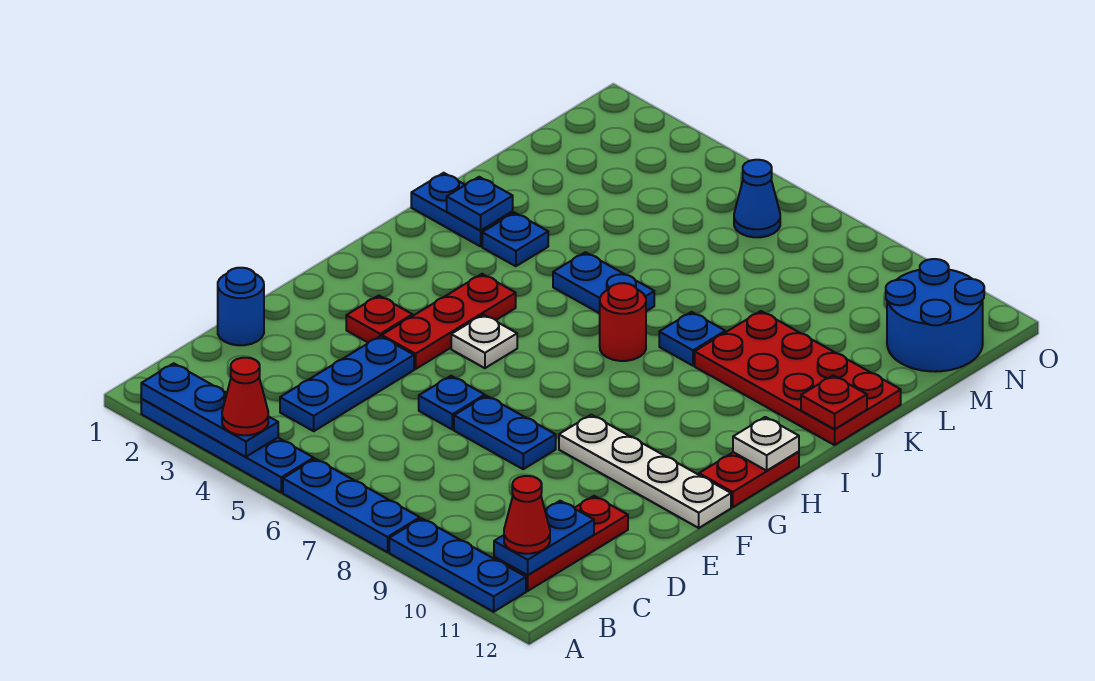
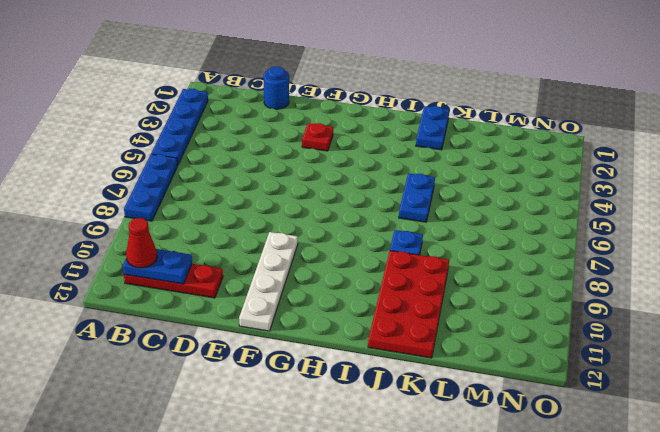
none -> blue 1x3 plate [389,518,526,612]
none -> blue 1x3 plate [280,336,414,431]
none -> blue 1x1 plate [419,376,485,430]

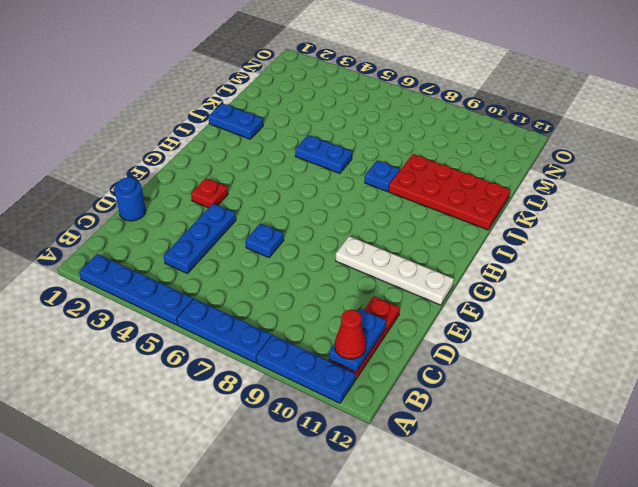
none -> blue 1x2 plate [454,396,556,469]
none -> red 1x3 plate [382,274,516,369]
none -> white 1x1 plate [451,315,517,368]

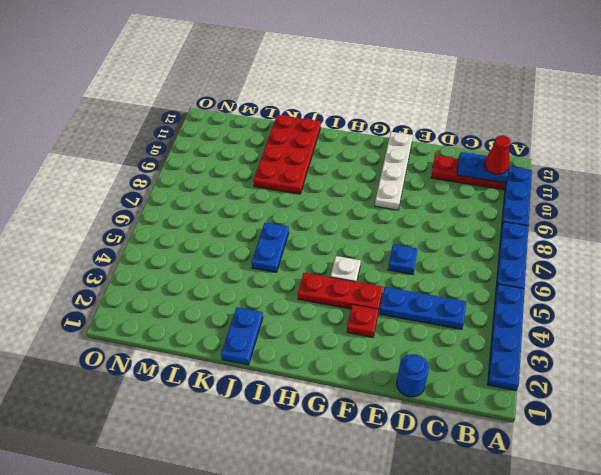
none -> blue 1x2 plate [454,396,556,469]
none -> red 1x2 plate [699,452,799,507]
none -> red 1x1 round brick [600,283,646,361]

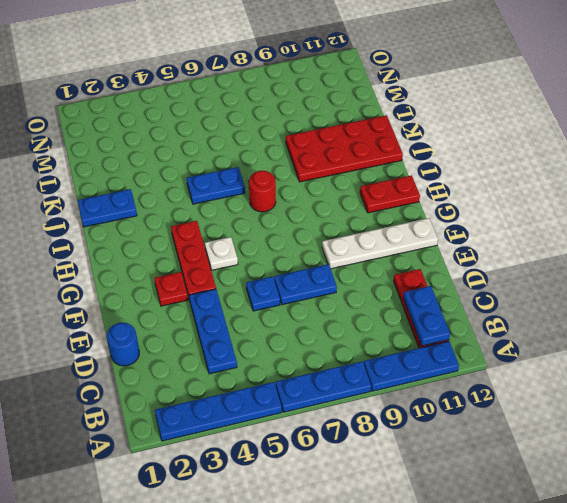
red 1x2 plate [360,176,420,213] -> red 1x2 plate turned to [699,452,799,507]
none -> blue 1x1 plate [482,213,548,266]
none -> blue 1x1 plate [659,312,725,366]
none -> blue 2x2 round brick [886,259,984,372]

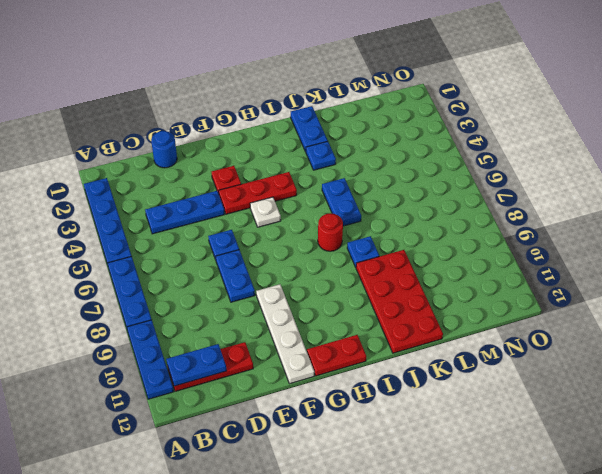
none -> blue 2x2 round brick [886,259,984,372]
none -> blue 1x1 cone [734,160,780,237]
none -> blue 1x3 plate [141,363,278,457]

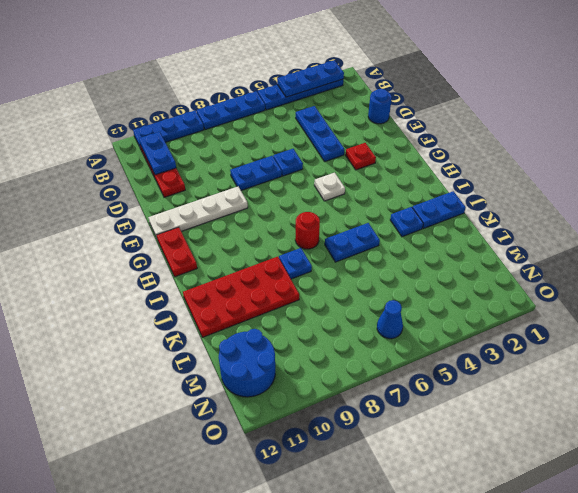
none -> red 1x3 plate [382,274,516,369]
none -> white 1x1 plate [733,417,799,471]
none -> blue 1x1 plate [447,177,513,231]

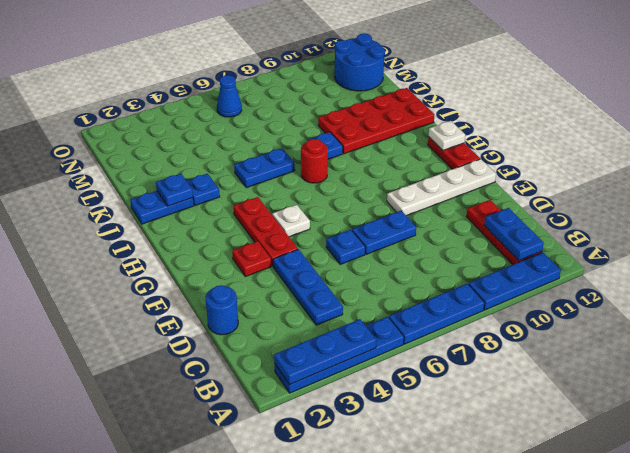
none -> red 1x1 plate [801,376,867,429]
none -> red 1x1 cone [222,358,268,435]
none -> red 1x1 cone [504,476,550,554]

